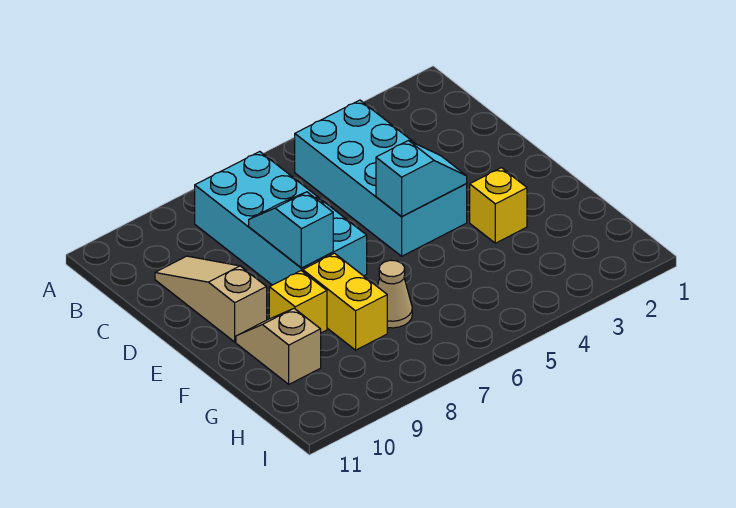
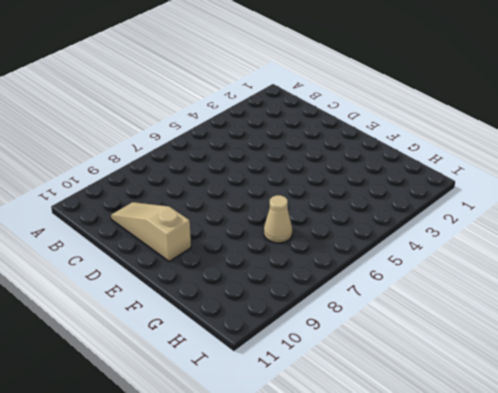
none -> cyan 2x4 brick [295,100,467,256]
none -> cyan 2x4 brick [195,152,367,285]

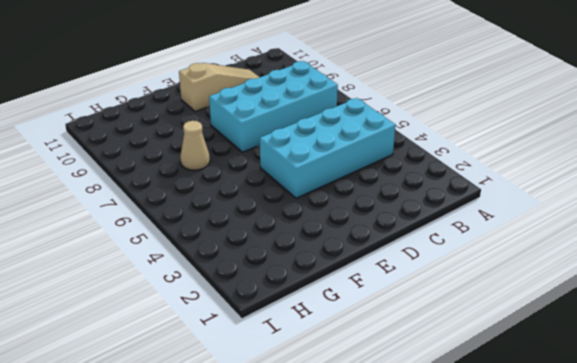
none -> yellow 1x1 brick [470,168,527,243]
none -> yellow 1x2 brick [303,253,387,350]

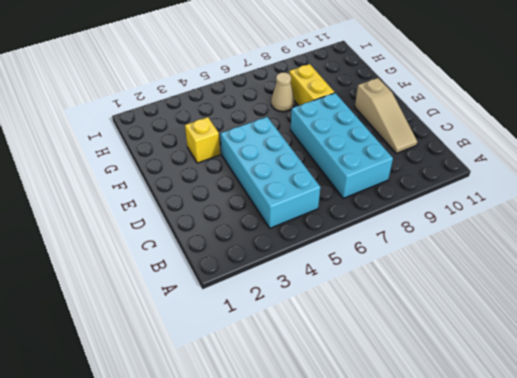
none -> yellow 1x1 brick [269,271,327,333]
none -> tan 1x2 slope [236,308,321,384]

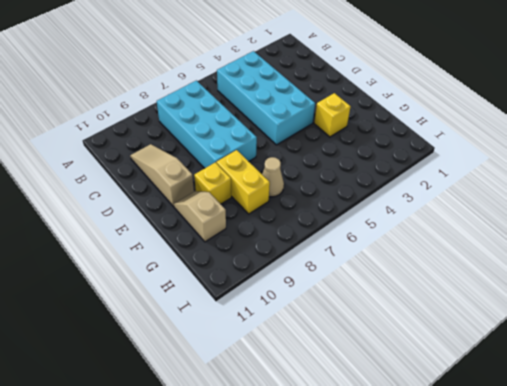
none -> cyan 1x2 slope [249,192,333,268]
none -> cyan 1x2 slope [376,141,467,217]

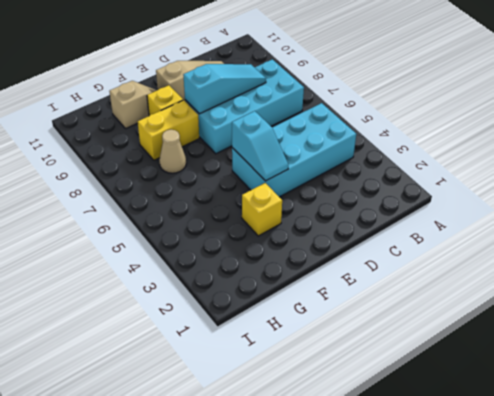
cyan 1x3 slope [183,64,266,114] -> cyan 1x2 slope [249,192,333,268]

